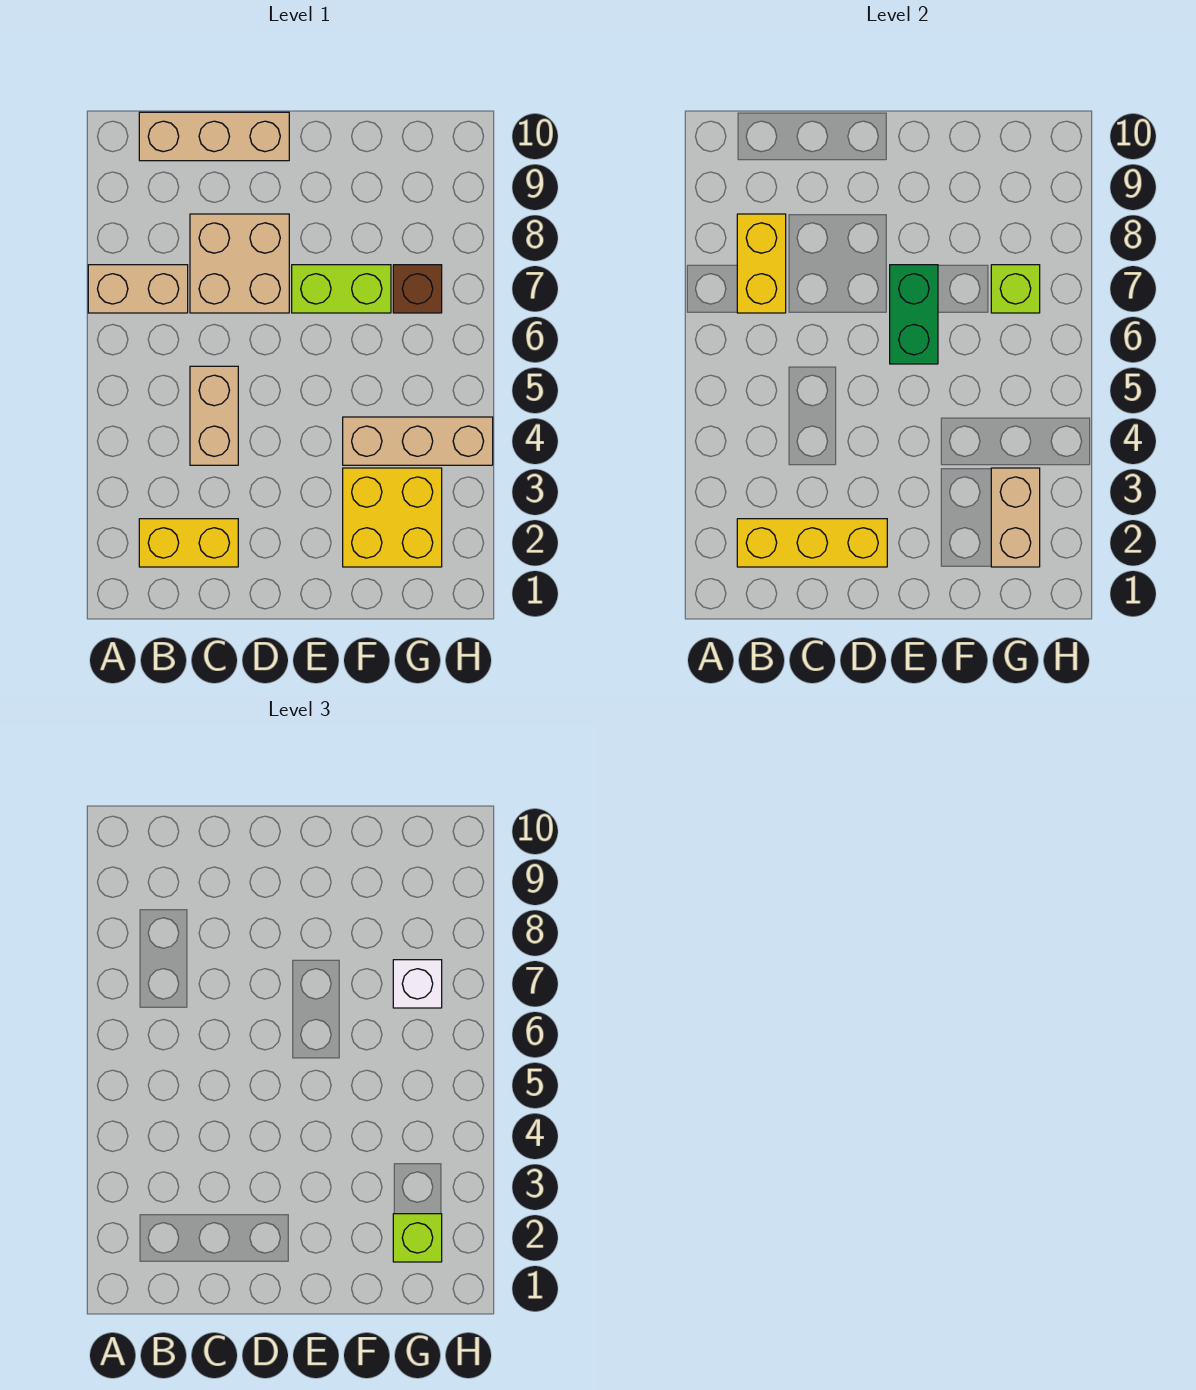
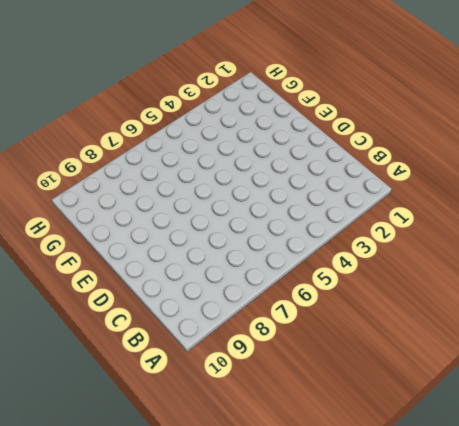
none -> tan 1x2 brick [88,265,188,313]
none -> yellow 1x2 brick [139,519,238,567]
none -> tan 1x3 brick [139,112,289,161]

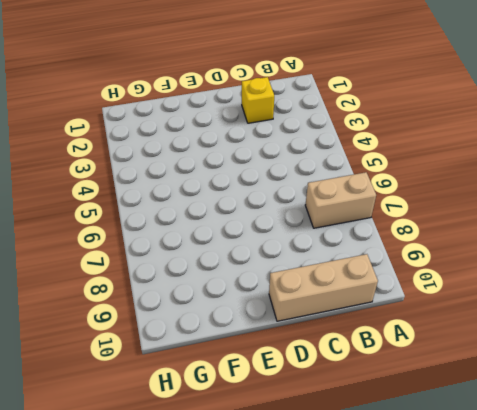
yellow 1x1 brick [242,77,274,123] -> yellow 1x2 brick [139,519,238,567]
none -> tan 1x2 brick [190,366,238,465]
none -> tan 2x2 brick [190,214,289,313]
none -> lime 1x2 brick [292,265,391,313]

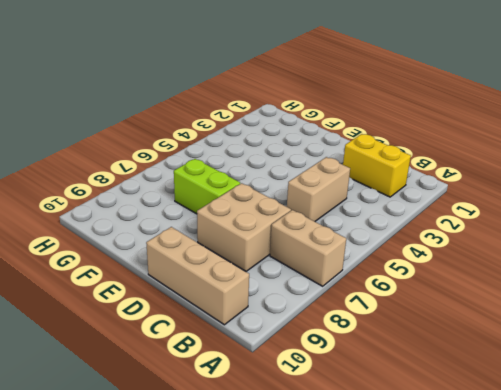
none -> yellow 2x2 brick [343,468,442,567]
none -> tan 1x3 brick [343,417,493,465]
none -> brown 1x1 brick [393,265,442,313]

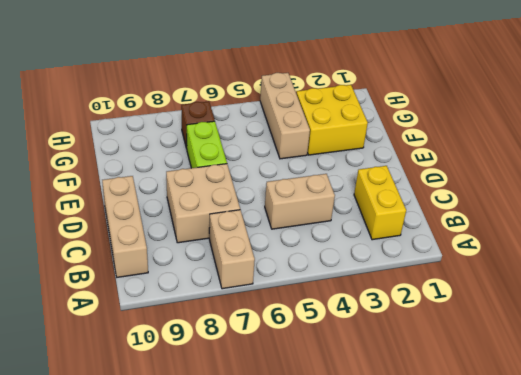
none -> yellow 1x3 brick [737,519,887,567]
none -> yellow 1x2 brick [737,214,786,313]
none -> green 1x2 brick [890,265,938,364]

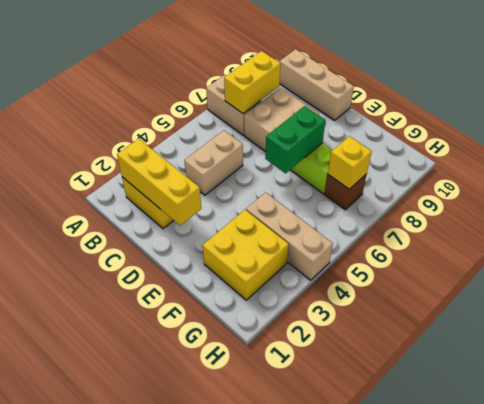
yellow 1x1 brick [328,136,372,189] -> lime 1x1 brick [991,265,1040,313]
none -> tan 1x2 brick [991,468,1040,567]
none -> lime 1x1 brick [393,1214,442,1262]
none -> white 1x1 brick [393,960,442,1008]

